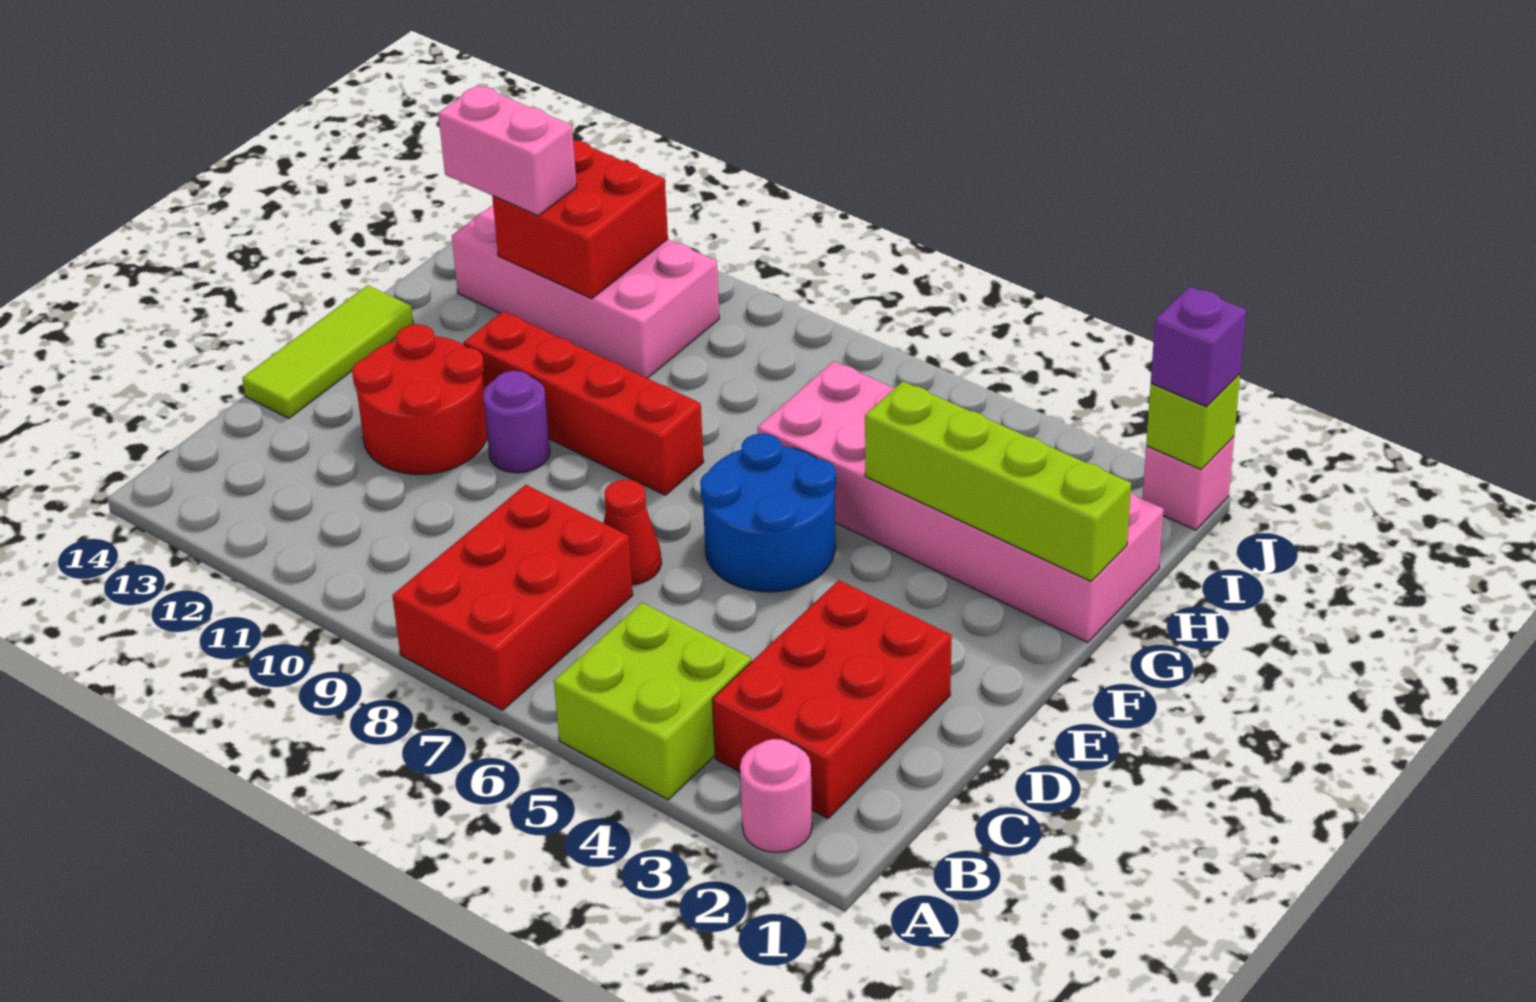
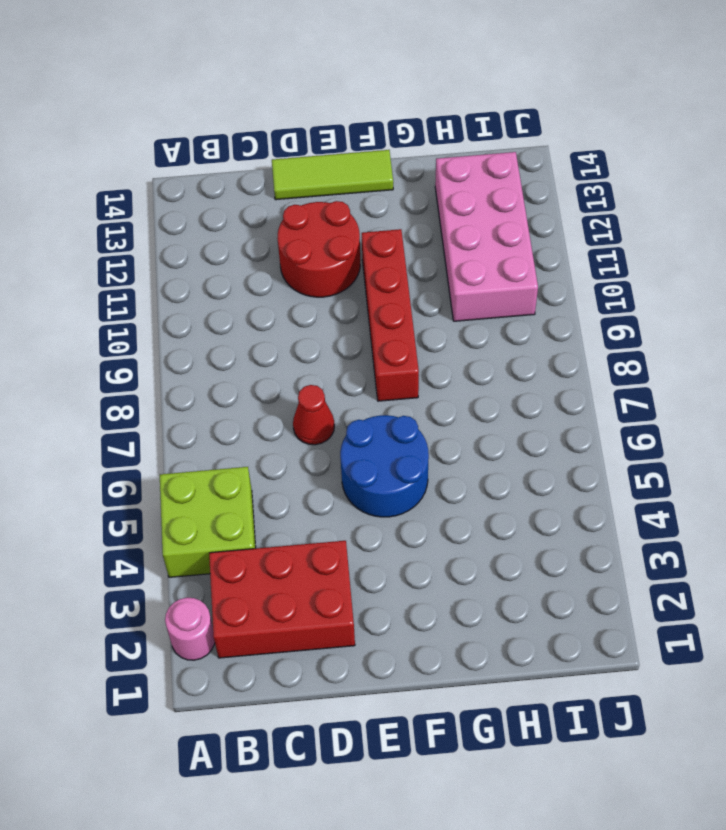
none -> red 2x3 brick [392,485,633,710]
none -> purple 1x1 round brick [483,371,550,473]
none -> pink 2x6 brick [758,361,1164,642]

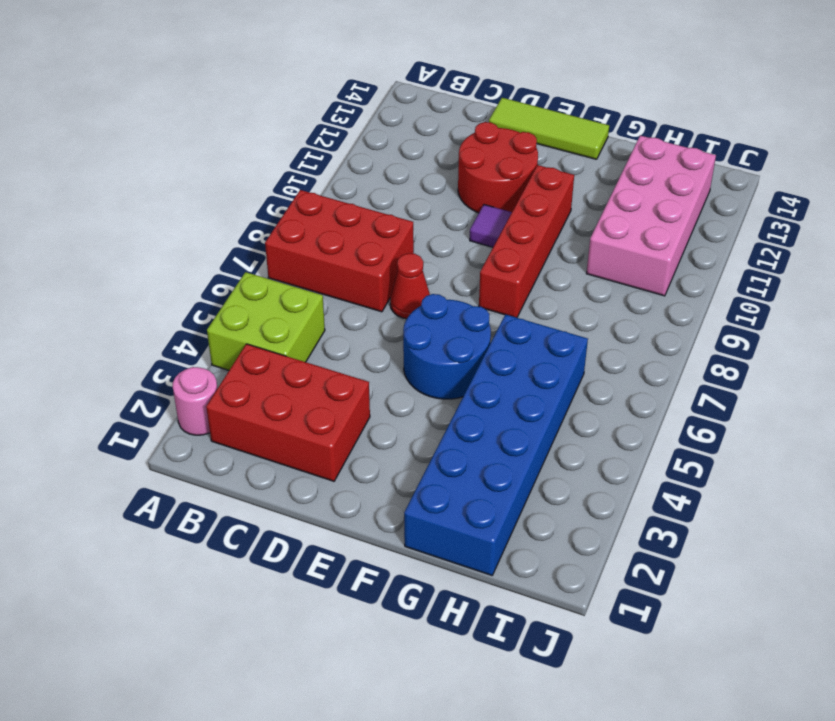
purple 1x1 tile [470,205,512,247] -> purple 1x1 round brick [483,371,550,473]
blue 2x6 brick [404,314,588,575] -> pink 2x6 brick [758,361,1164,642]
none -> pink 1x1 brick [1142,437,1234,530]
none -> lime 1x4 brick [865,381,1131,581]
none -> red 2x2 brick [492,140,668,298]

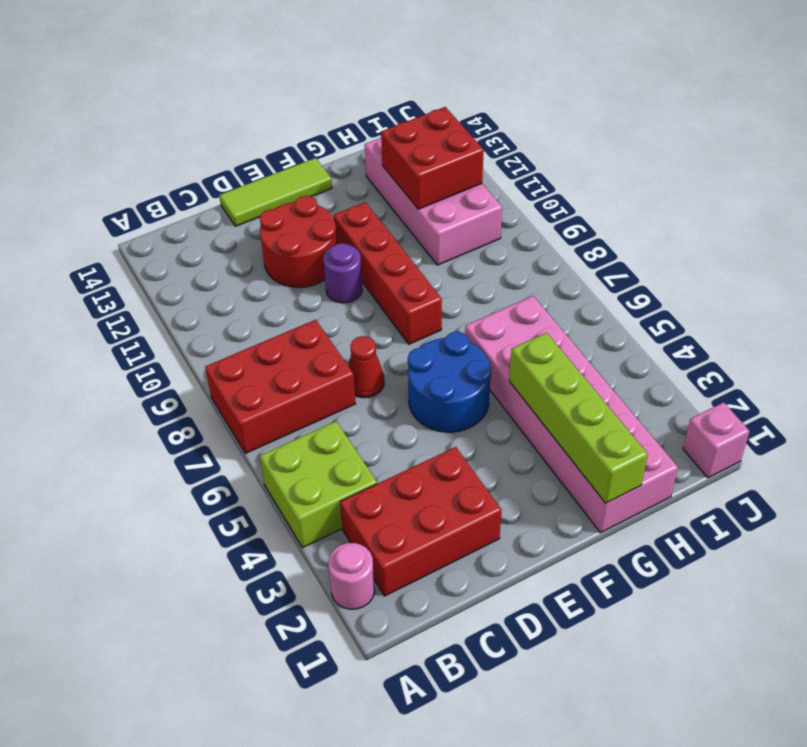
none -> lime 1x1 brick [1146,374,1240,469]
none -> pink 1x2 brick [438,85,577,216]
none -> purple 1x1 brick [1151,287,1246,407]

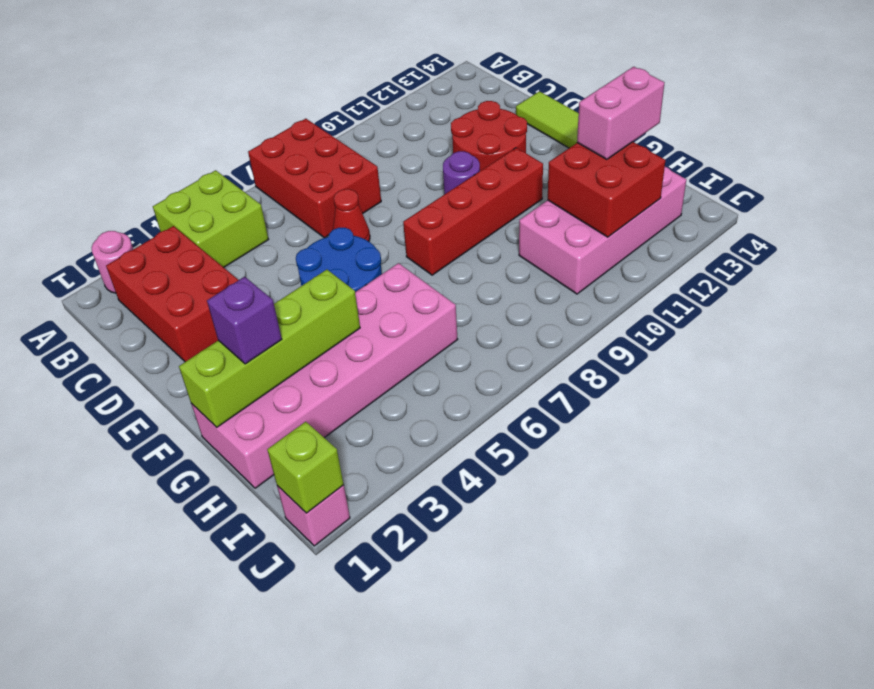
purple 1x1 brick [207,277,282,364] -> purple 1x1 brick moved to [1151,287,1246,407]

